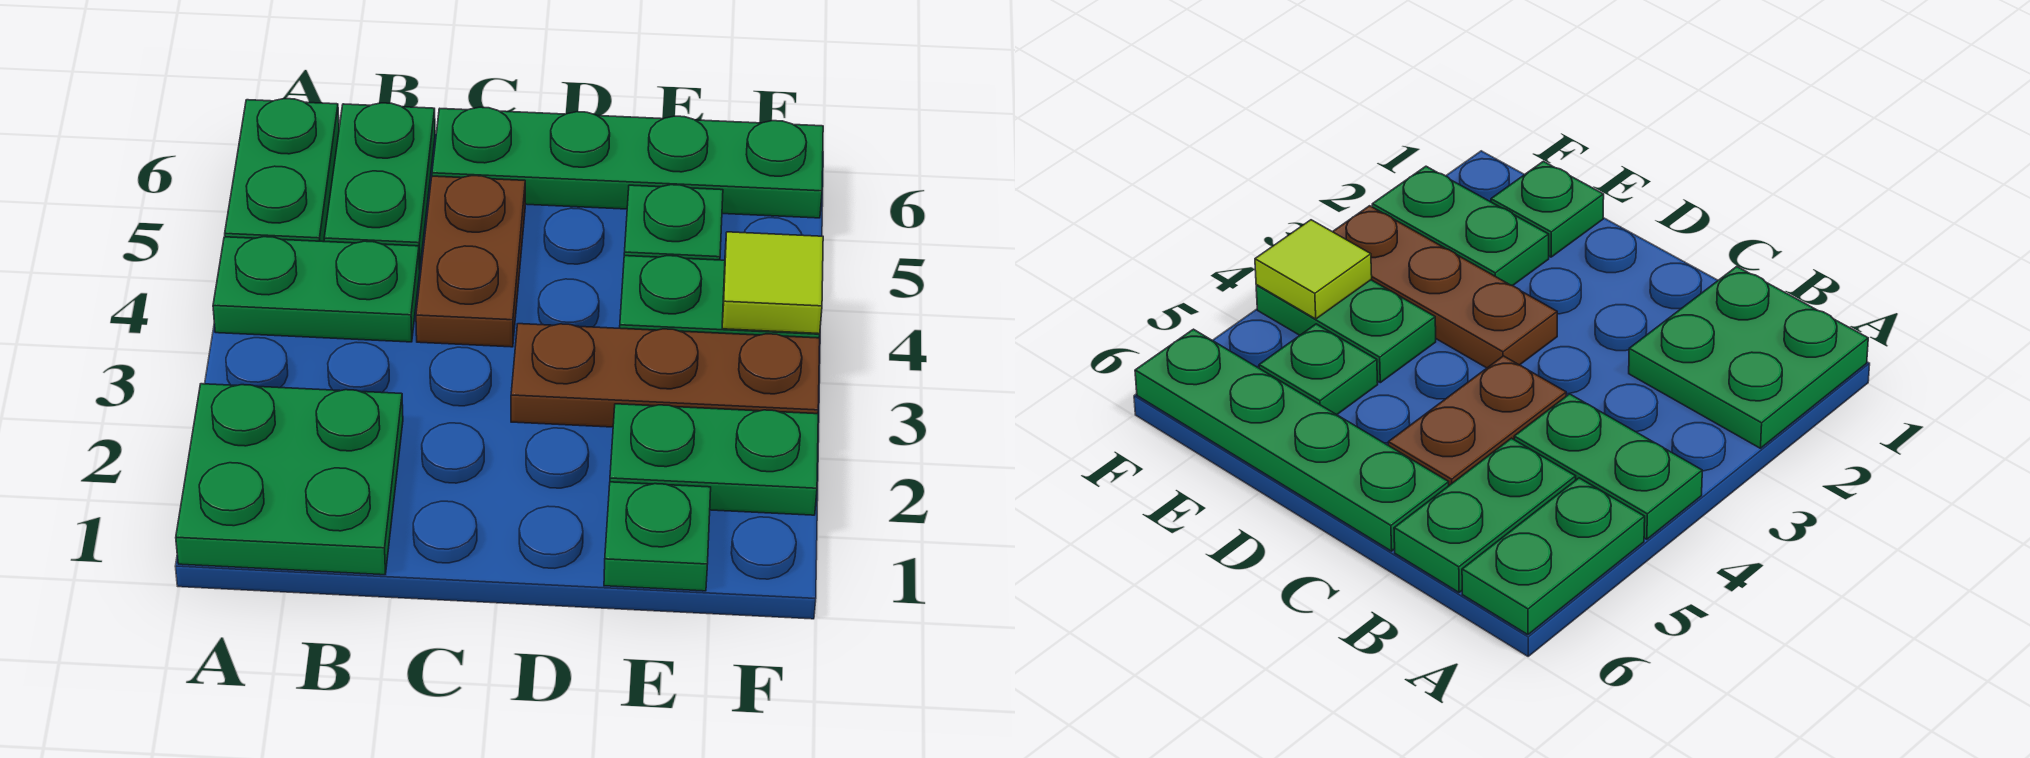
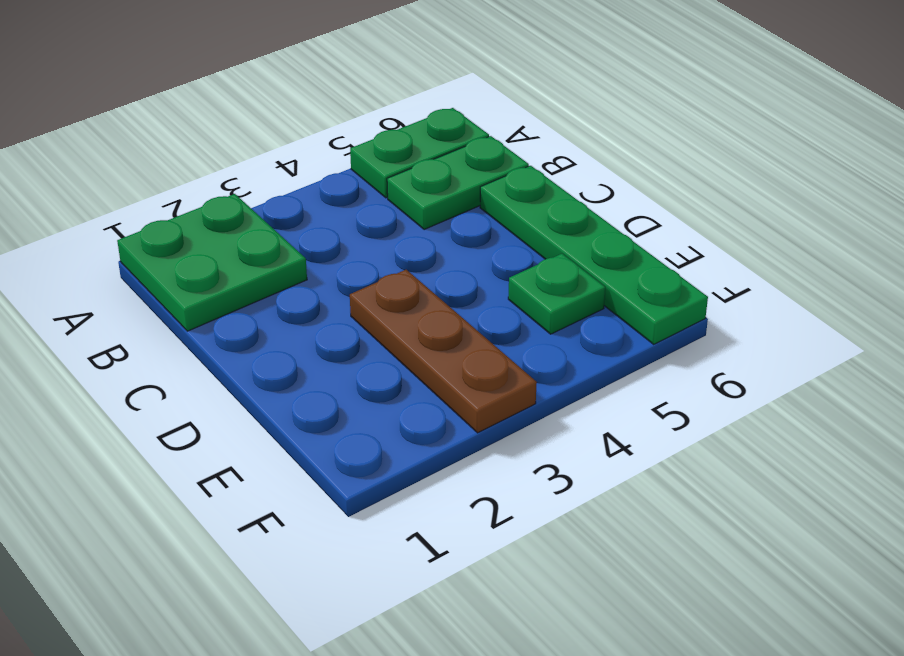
none -> green 1x2 plate [213,237,420,342]
none -> brown 1x2 plate [416,176,525,347]
none -> green 1x1 plate [604,482,711,591]

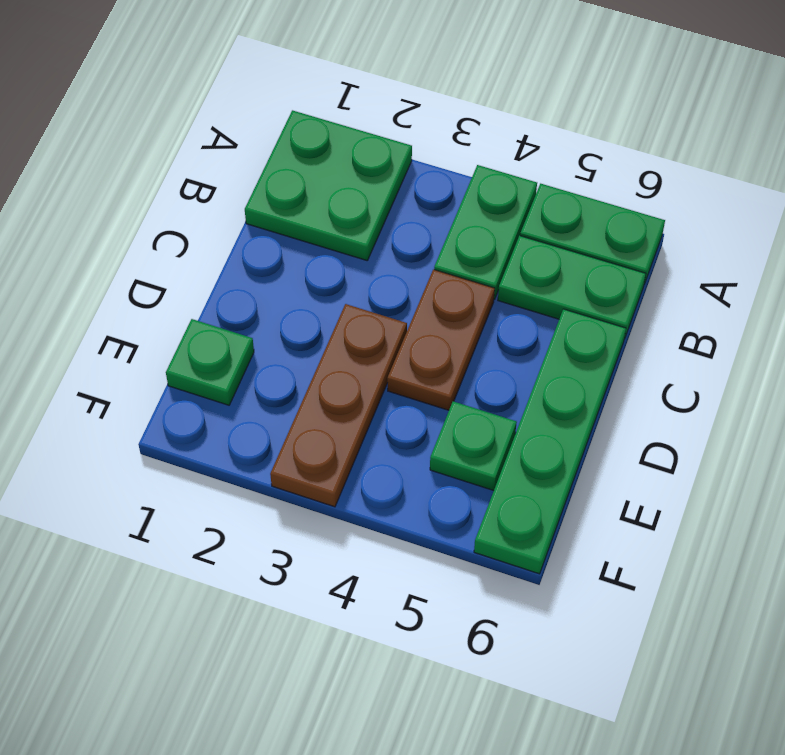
brown 1x2 plate [387,269,495,410] -> brown 1x2 plate turned to [416,176,525,347]
none -> green 1x2 plate [610,404,818,515]
none -> green 1x2 plate [620,256,820,338]
none -> lime 1x1 tile [722,232,823,334]

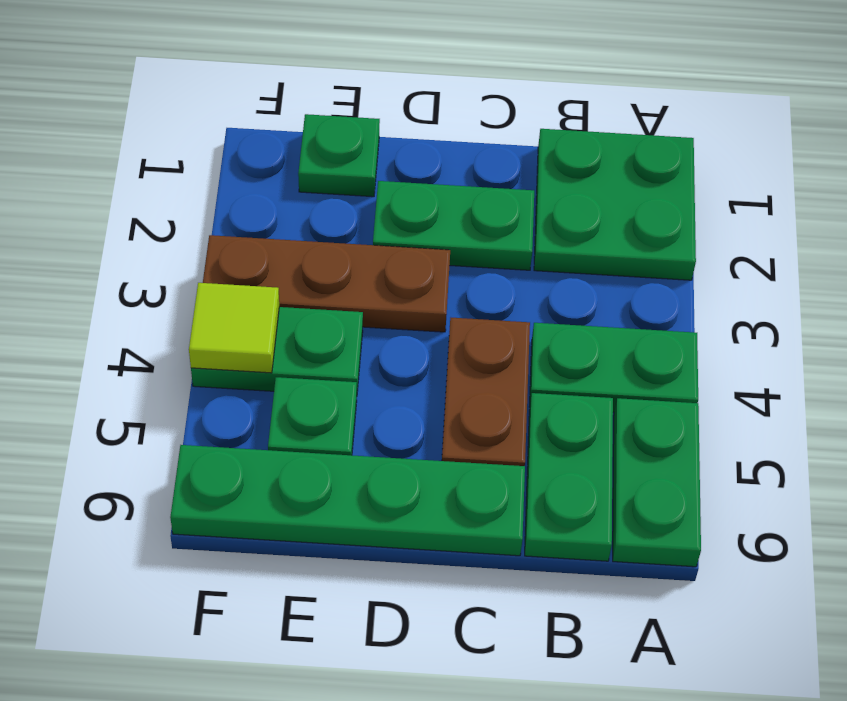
green 1x2 plate [373,181,534,270] -> green 1x2 plate moved to [610,404,818,515]

